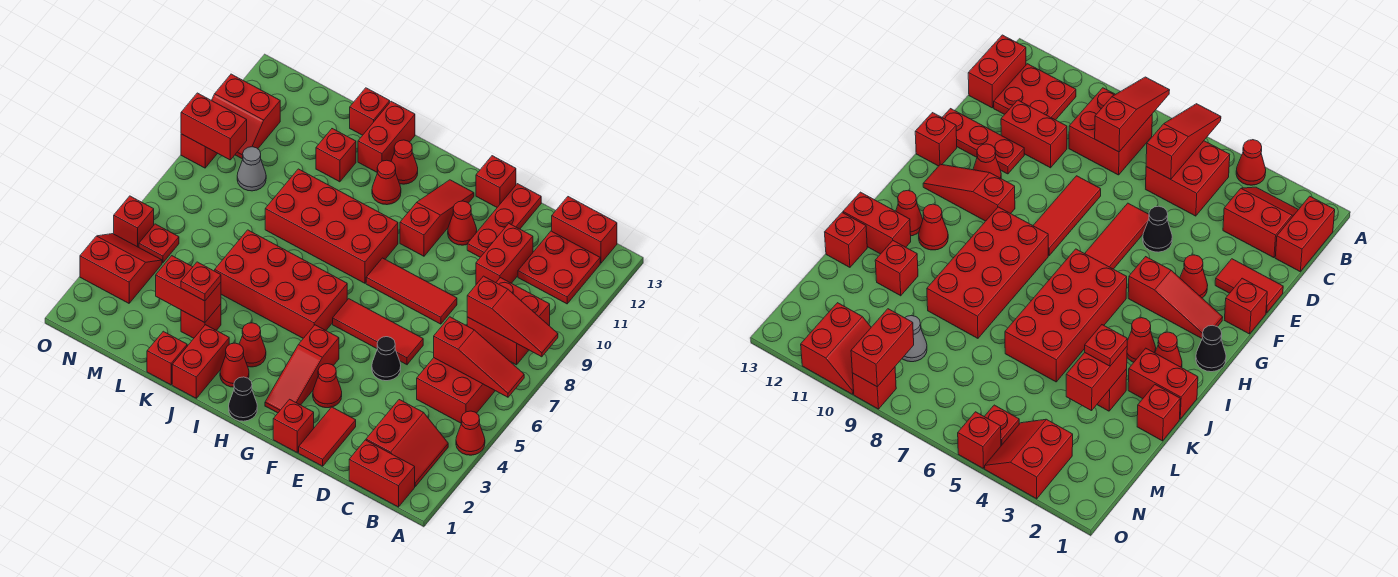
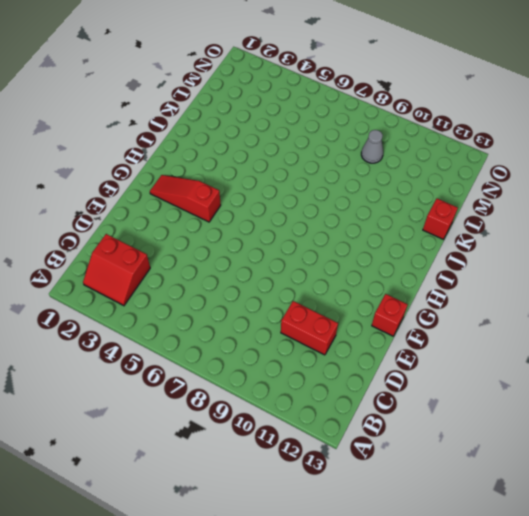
none -> red 1x1 cone [456,411,485,455]
none -> red 1x2 brick [349,440,415,507]
none -> red 2x2 brick [417,358,495,423]
none -> red 2x2 brick [467,278,550,365]

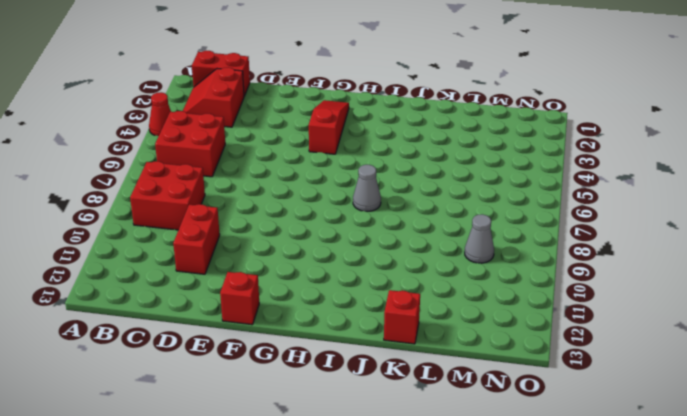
grey 1x1 cone [353,164,381,211] -> none
none -> red 2x2 plate [518,231,600,304]
none -> red 1x2 brick [552,197,617,263]
none -> red 1x2 tile [299,407,356,466]
none -> black 1x1 cone [372,337,401,381]

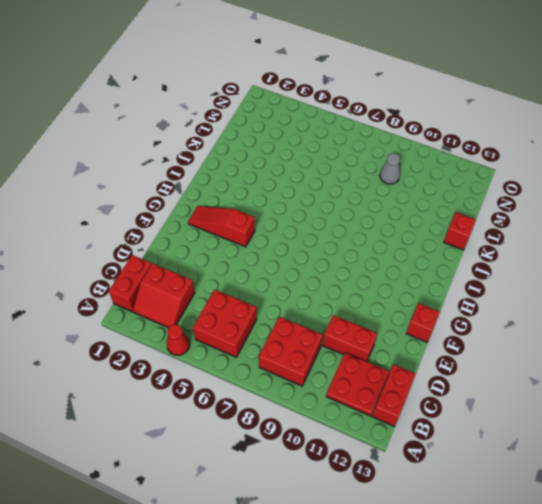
none -> red 1x2 tile [299,407,356,466]
none -> black 1x1 cone [372,337,401,381]
none -> red 1x3 tile [333,299,423,365]
none -> red 1x3 tile [366,258,457,324]

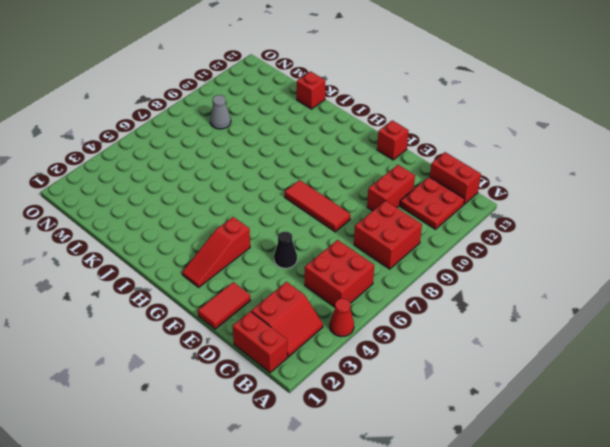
none -> red 1x3 tile [333,299,423,365]
none -> red 1x3 plate [467,184,541,257]
none -> red 1x1 brick [273,399,314,453]
none -> red 1x1 cone [313,364,342,408]

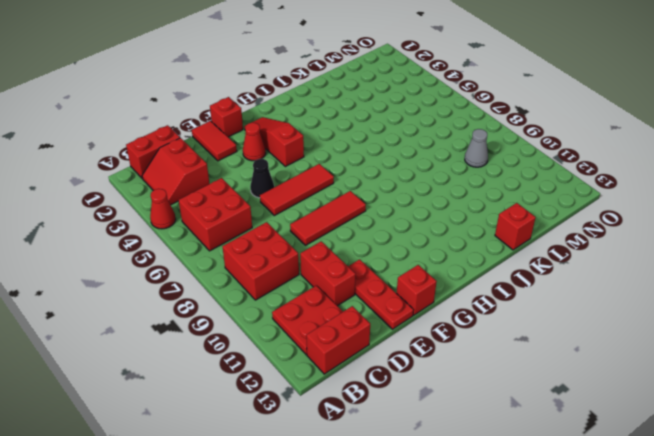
none -> red 1x1 cone [448,201,477,245]
none -> red 1x3 slope [400,180,474,256]
none -> black 1x1 cone [229,377,257,421]
none -> red 2x4 brick [215,230,347,338]

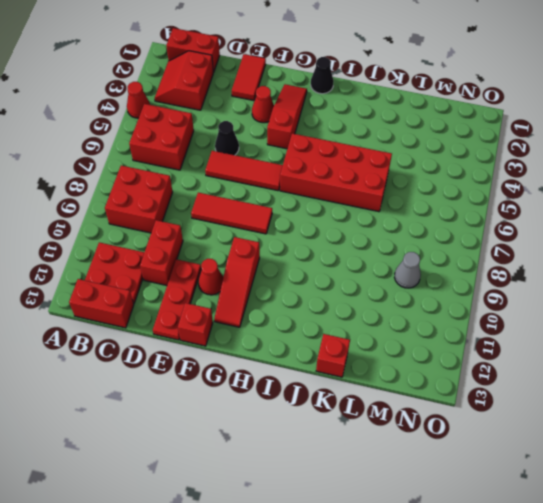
none -> red 1x1 brick [273,399,314,453]
none -> red 2x4 brick [265,169,398,283]
none -> red 1x1 cone [220,343,249,387]
none -> red 1x1 cone [239,323,266,367]

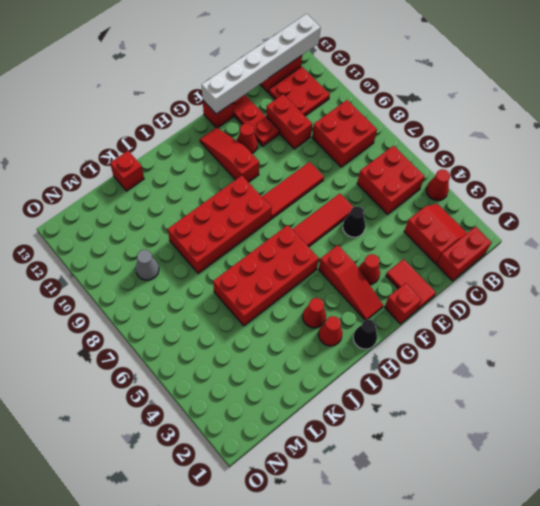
white 1x6 brick [202,14,321,114] -> none
none -> red 1x1 cone [372,160,401,205]
none -> red 1x1 cone [391,140,418,184]
none -> red 1x2 brick [172,325,229,398]
none -> red 1x2 brick [358,101,415,173]

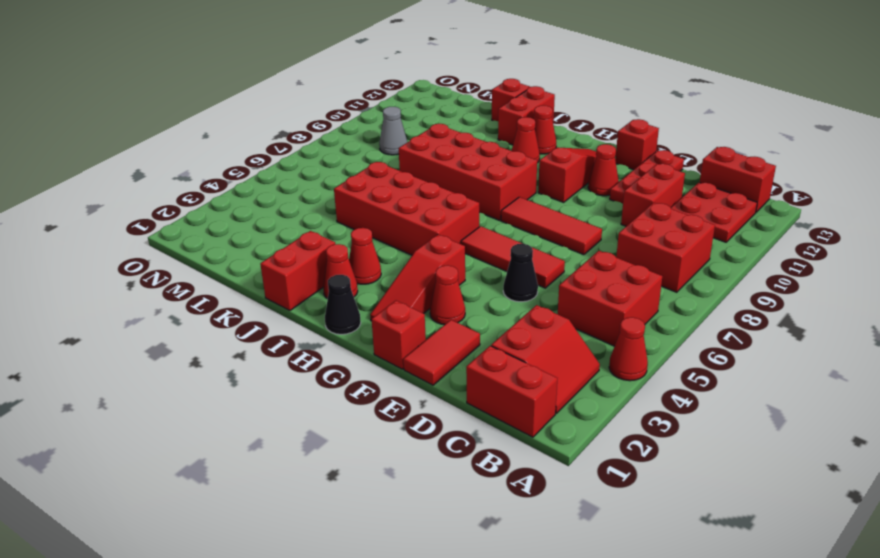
none -> red 1x1 brick [147,331,187,385]
none -> red 1x1 brick [181,304,221,338]
none -> red 1x1 brick [316,129,356,182]
none -> red 2x2 slope [80,234,162,303]

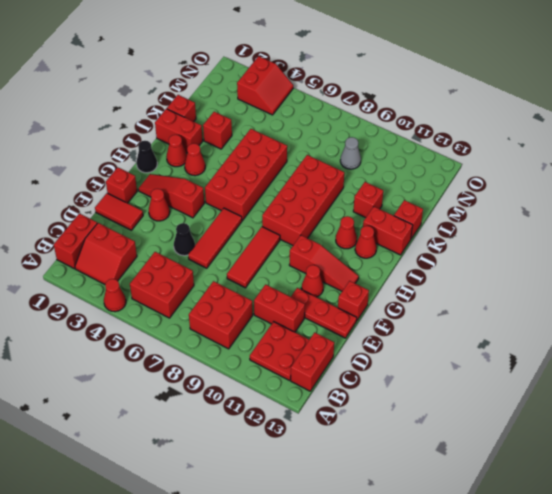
none -> red 1x1 plate [139,224,179,263]
none -> red 2x2 slope [212,74,280,159]
none -> red 1x1 brick [114,196,154,247]
none -> red 1x1 brick [181,134,218,168]

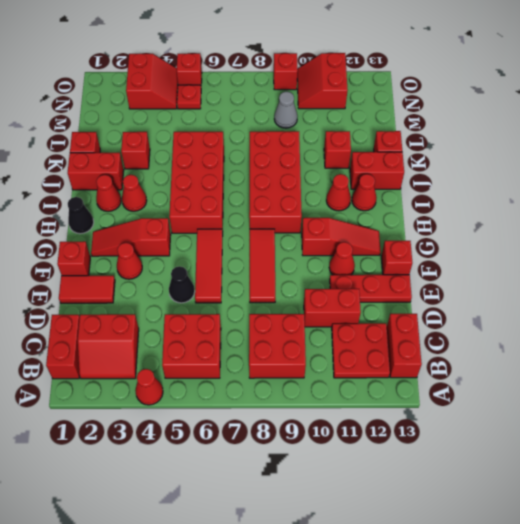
none -> red 1x3 slope [434,317,524,397]
none -> red 1x3 slope [467,276,558,357]
none -> red 1x2 brick [156,256,221,323]
none -> red 1x2 brick [181,93,247,160]

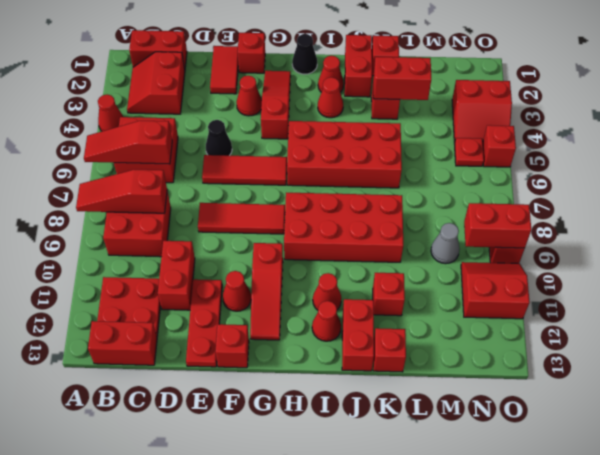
none -> red 1x1 plate [181,262,221,301]

